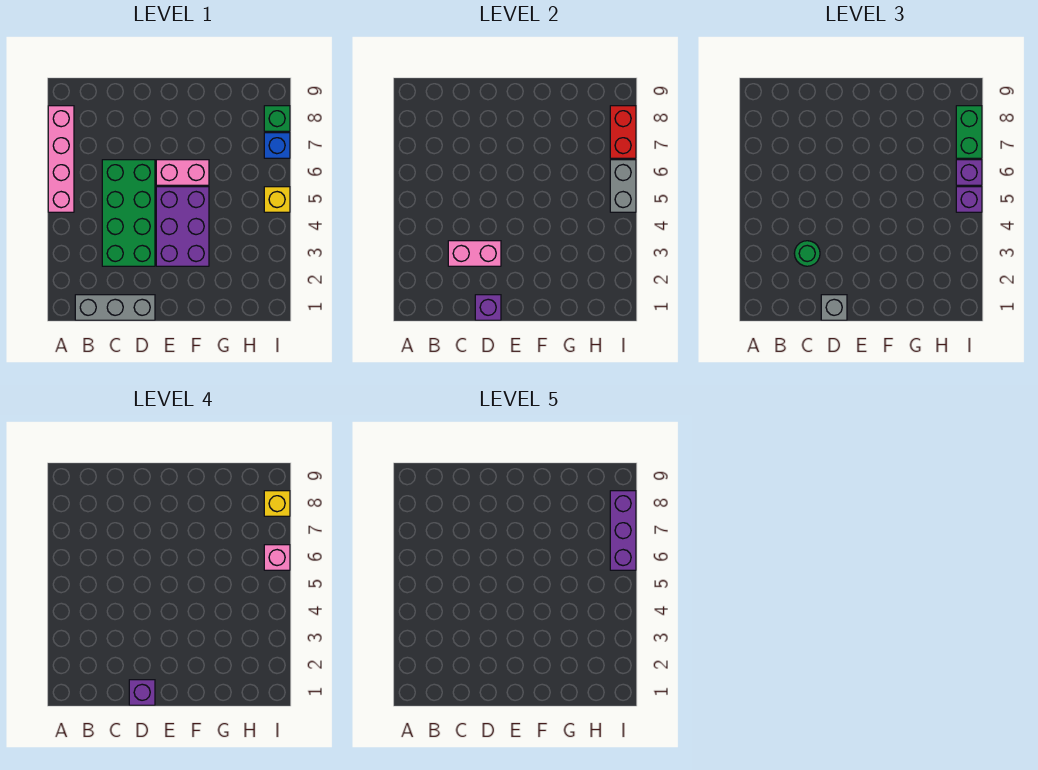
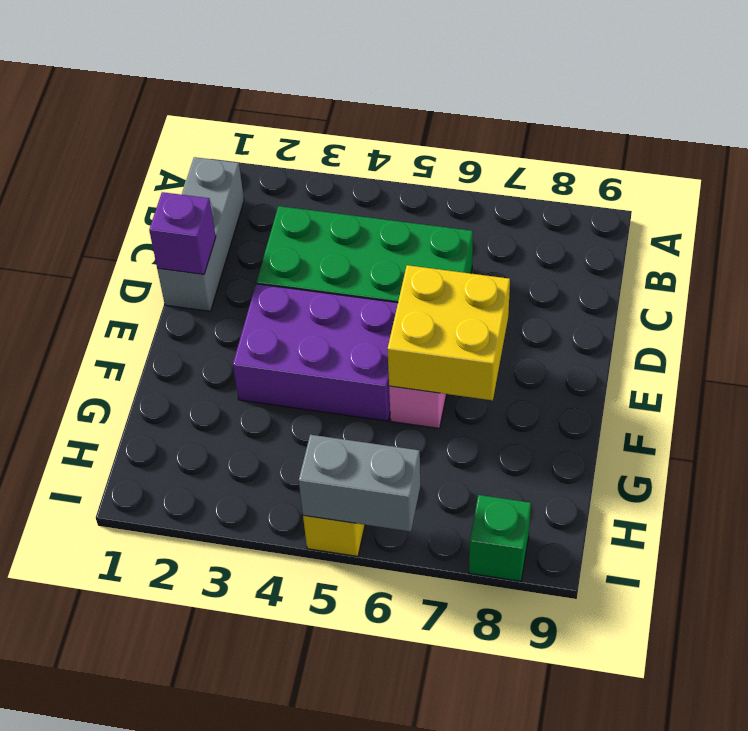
yellow 2x2 brick [388,265,510,400] -> none
none -> pink 1x4 brick [48,106,74,212]
none -> blue 1x1 brick [264,133,290,158]
none -> pink 1x2 brick [448,241,501,266]

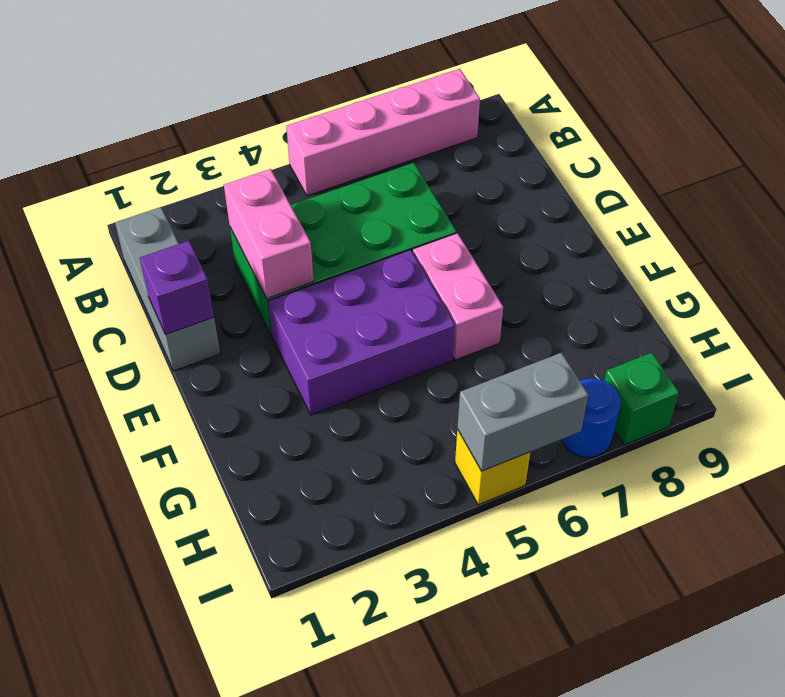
blue 1x1 round brick [562,379,620,457] -> blue 1x1 brick [264,133,290,158]
none -> red 1x2 brick [610,106,636,158]
none -> green 1x1 round brick [794,241,820,266]
none -> grey 1x1 brick [821,295,847,320]

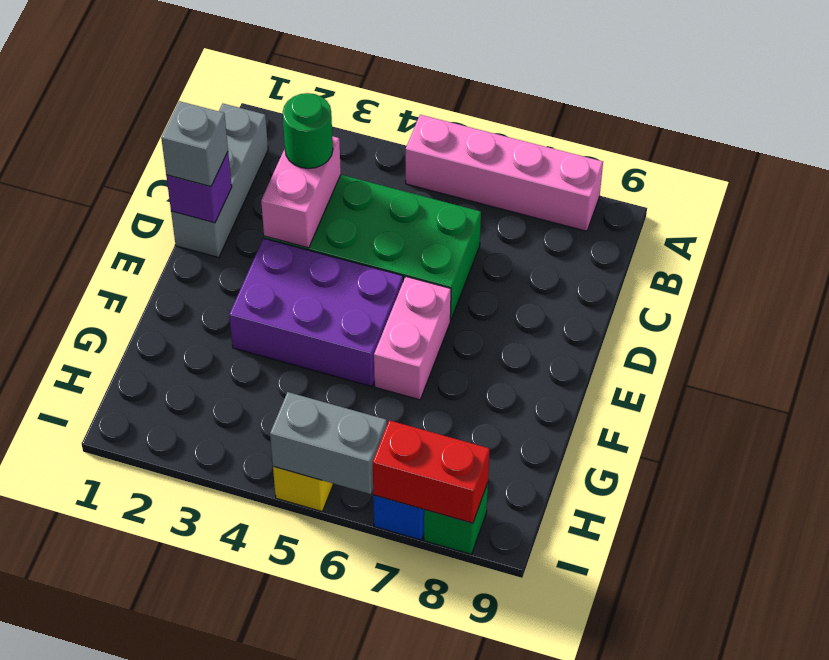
none -> purple 1x1 brick [956,187,982,212]
none -> purple 1x1 brick [956,160,982,185]
none -> green 1x2 brick [956,106,982,158]

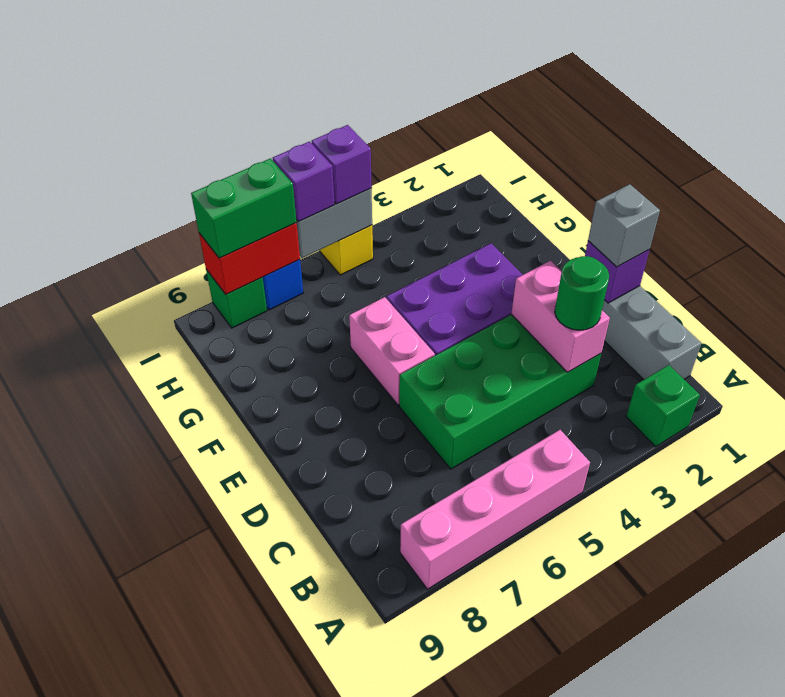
green 1x1 brick [626,365,700,447] -> none
none -> purple 1x1 brick [129,680,155,705]
none -> pink 1x1 brick [264,545,290,570]
none -> yellow 1x1 brick [264,491,290,516]

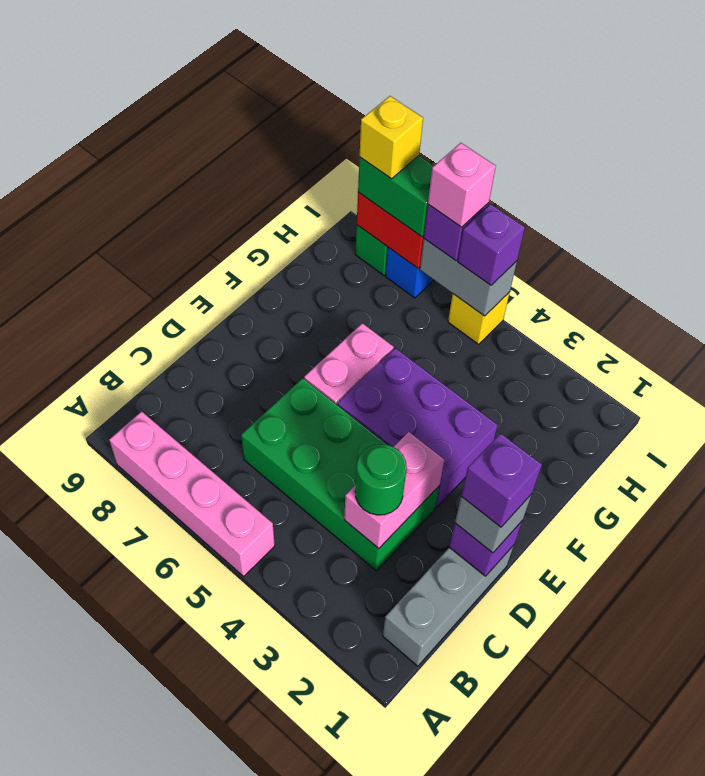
none -> purple 1x3 brick [610,491,636,570]

